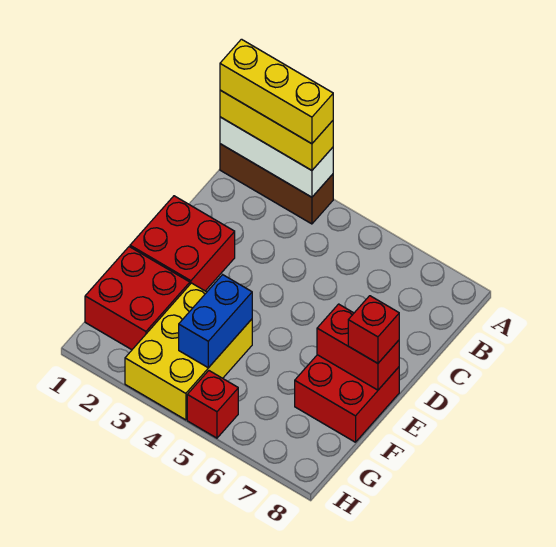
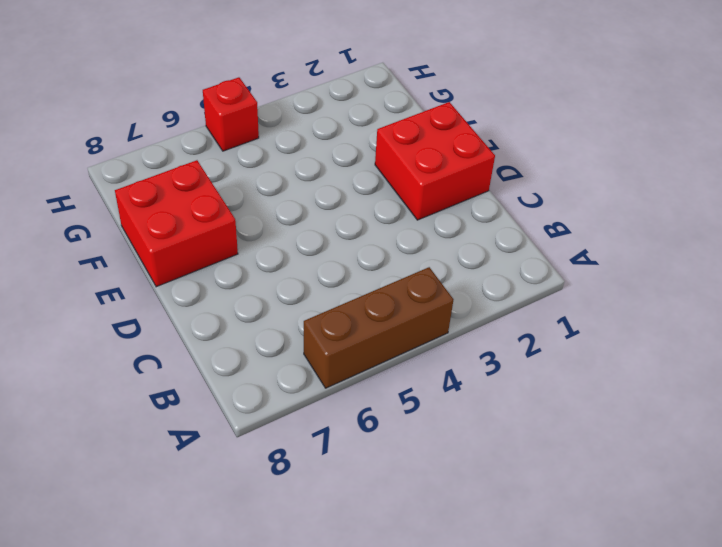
brown 1x3 brick [304,267,453,388] -> brown 1x3 brick moved to [220,144,333,224]
none -> red 2x2 brick [85,247,190,350]
none -> yellow 2x3 brick [125,283,252,420]
none -> white 1x3 brick [220,117,333,197]

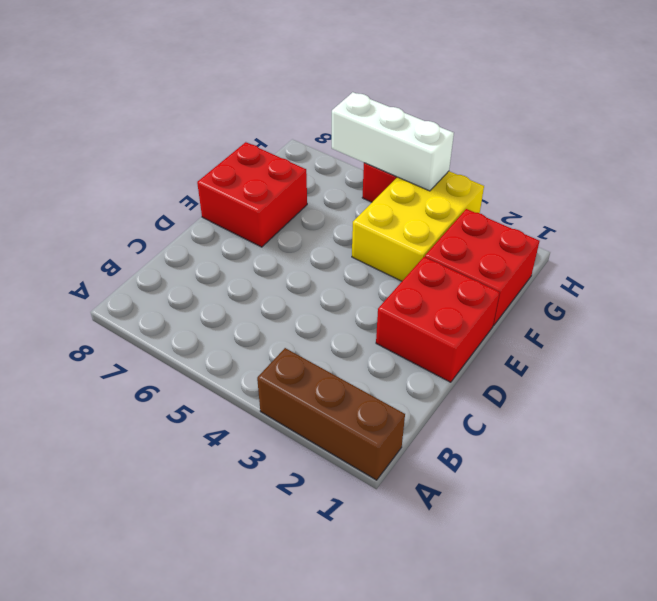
white 1x3 brick [332,92,454,191] -> white 1x3 brick moved to [220,117,333,197]
none -> red 1x2 brick [317,304,399,390]
none -> blue 1x2 brick [179,275,252,368]
none -> yellow 1x3 brick [220,90,333,170]

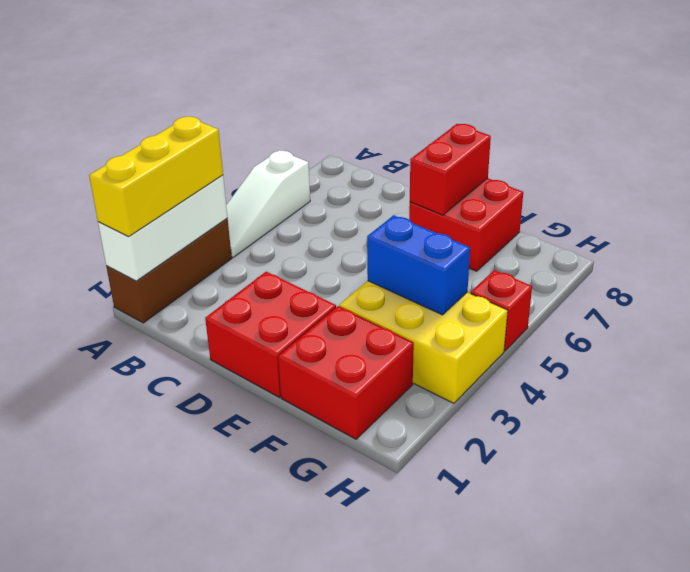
white 1x3 slope [226,150,310,257] -> none
none -> red 1x1 brick [348,296,399,363]
none -> yellow 1x3 brick [220,39,333,144]

